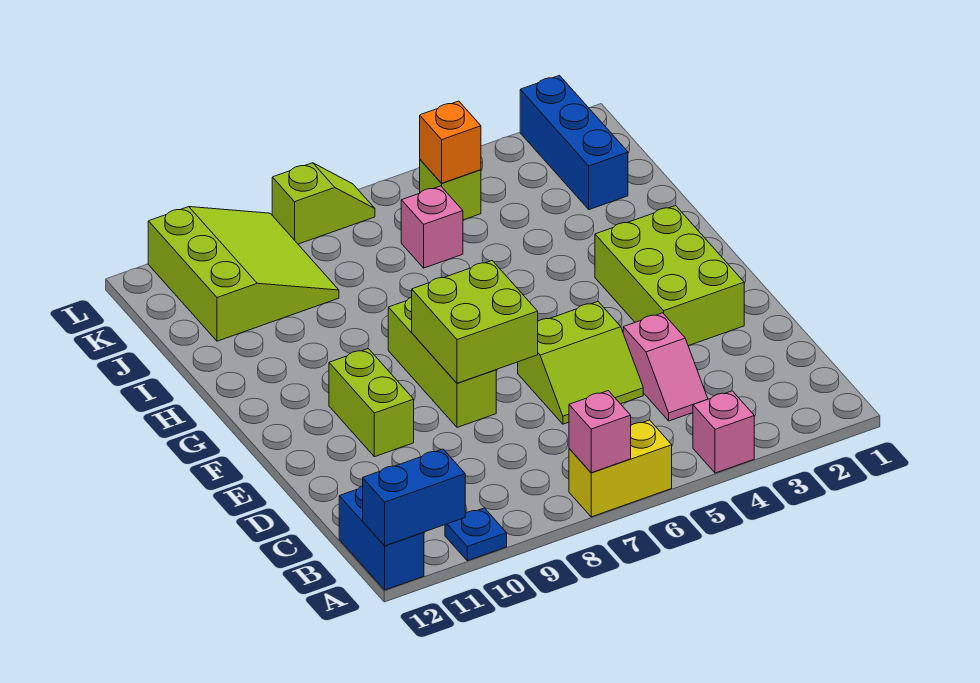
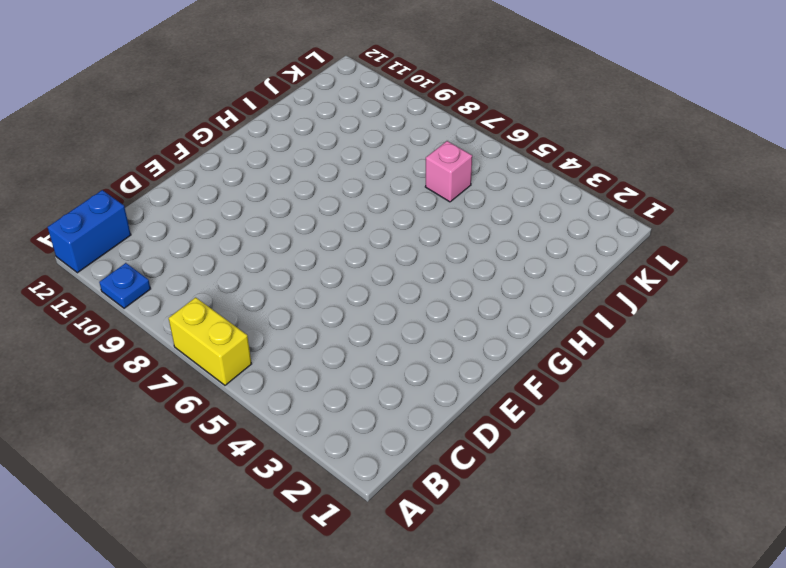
none -> pink 1x1 brick [693,391,754,473]
none -> pink 1x2 slope [623,313,708,421]
none -> lime 2x2 slope [518,301,643,424]

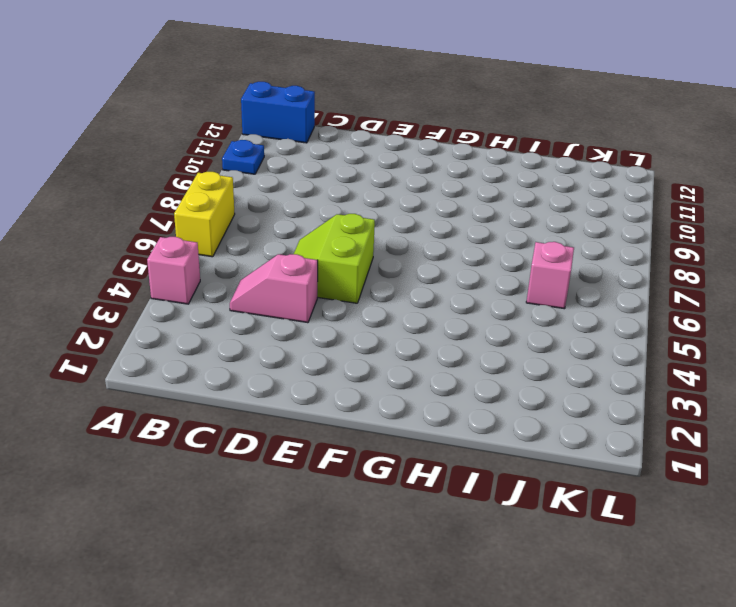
none -> lime 2x3 brick [595,206,744,346]
none -> lime 1x3 brick [388,297,496,427]
none -> lime 1x2 brick [329,349,414,457]

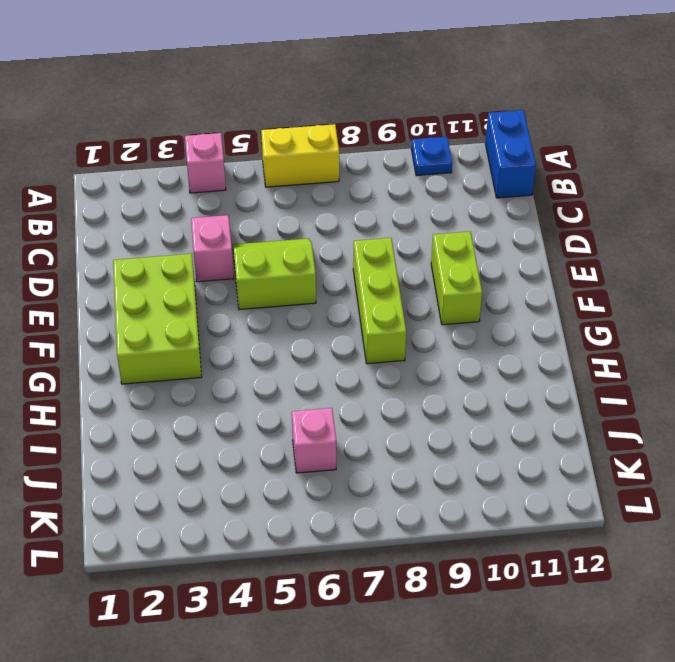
none -> blue 1x3 brick [520,75,628,210]
none -> lime 3x3 slope [148,207,339,341]
none -> lime 1x1 brick [420,160,481,220]

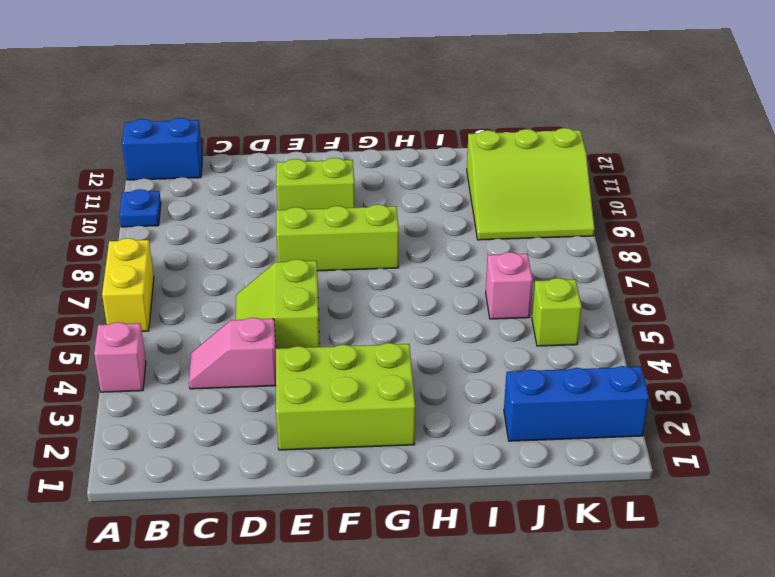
none -> lime 1x2 slope [272,163,375,244]
none -> pink 1x1 brick [569,391,631,473]
none -> blue 1x2 brick [363,449,465,546]

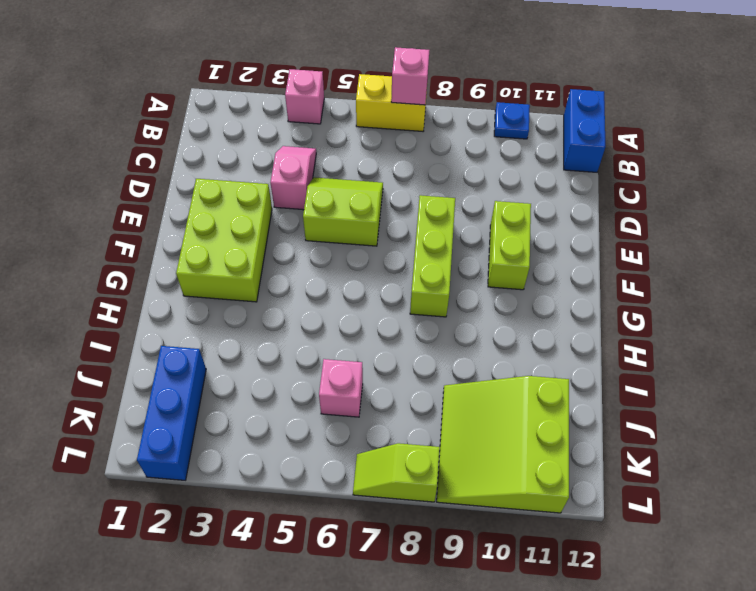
none -> lime 1x1 brick [420,160,481,220]
none -> blue 1x2 brick [363,449,465,546]
none -> lime 2x2 brick [412,261,538,383]

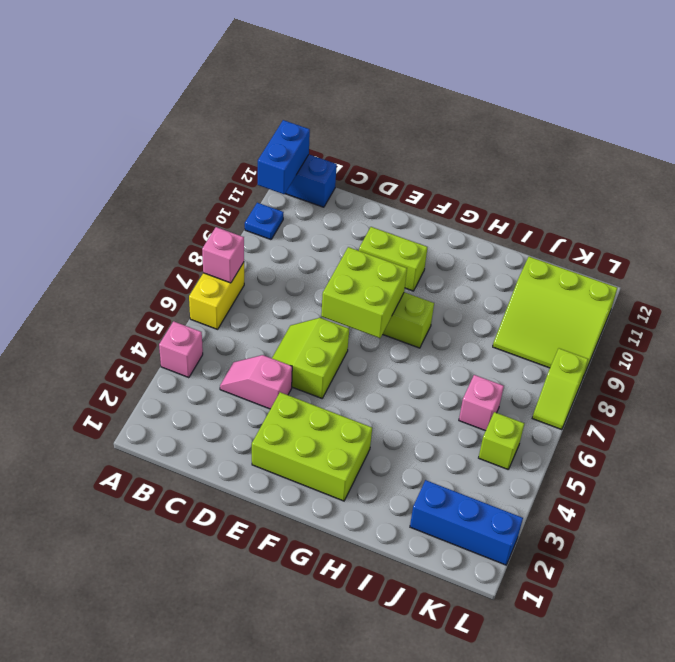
none -> orange 1x1 brick [420,101,481,183]

